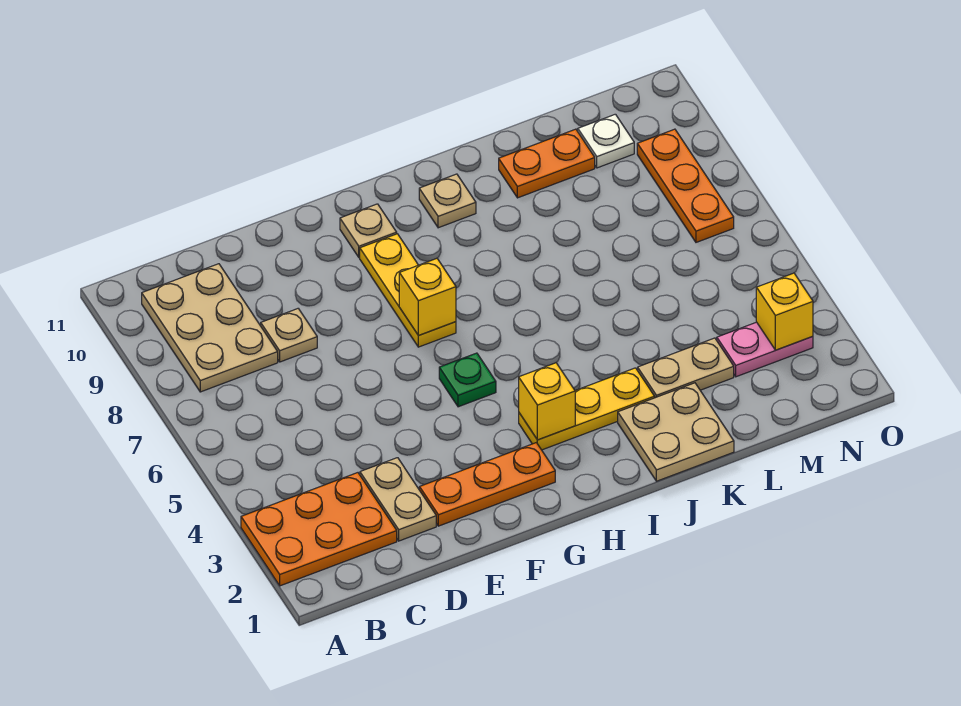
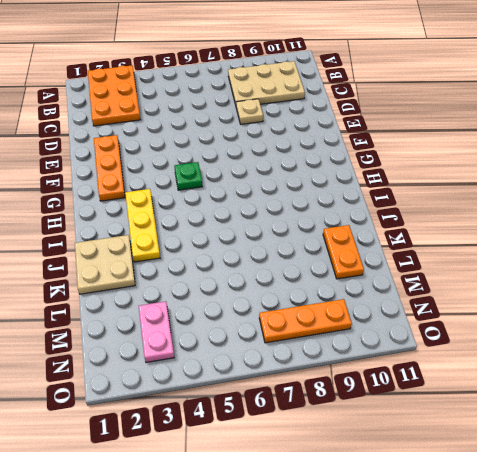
none -> tan 1x2 plate [360,458,436,541]
none -> yellow 1x3 plate [360,234,456,347]
none -> tan 1x1 plate [340,204,397,257]

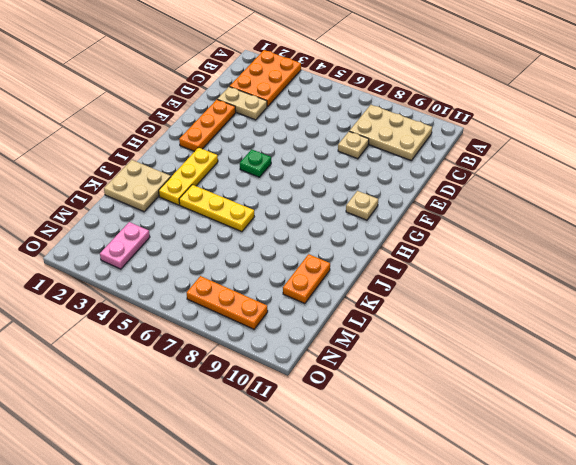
yellow 1x3 plate [179,185,254,232] -> yellow 1x3 plate moved to [360,234,456,347]
none -> tan 1x1 plate [419,174,476,228]
none -> tan 1x2 plate [638,338,734,398]
none -> white 1x1 plate [578,114,634,168]

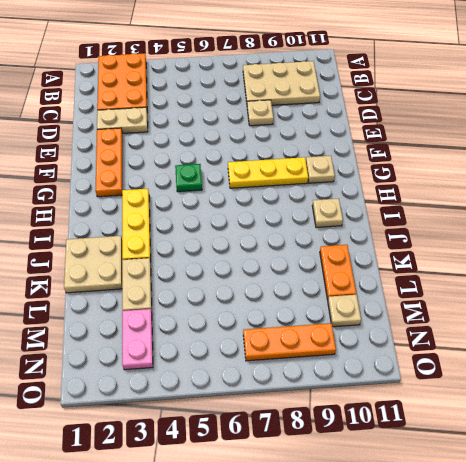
tan 1x1 plate [328,295,361,327] -> white 1x1 plate [578,114,634,168]
none -> yellow 1x1 brick [399,258,456,336]
none -> yellow 1x1 brick [519,363,575,440]
none -> yellow 1x1 brick [756,273,813,350]

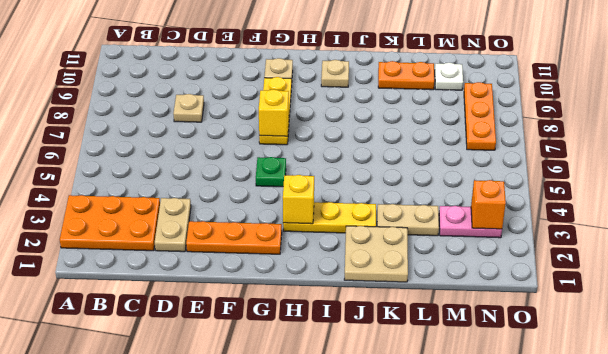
orange 1x1 brick [471,180,506,229] -> yellow 1x1 brick [756,273,813,350]
none -> tan 2x3 plate [142,264,278,392]

